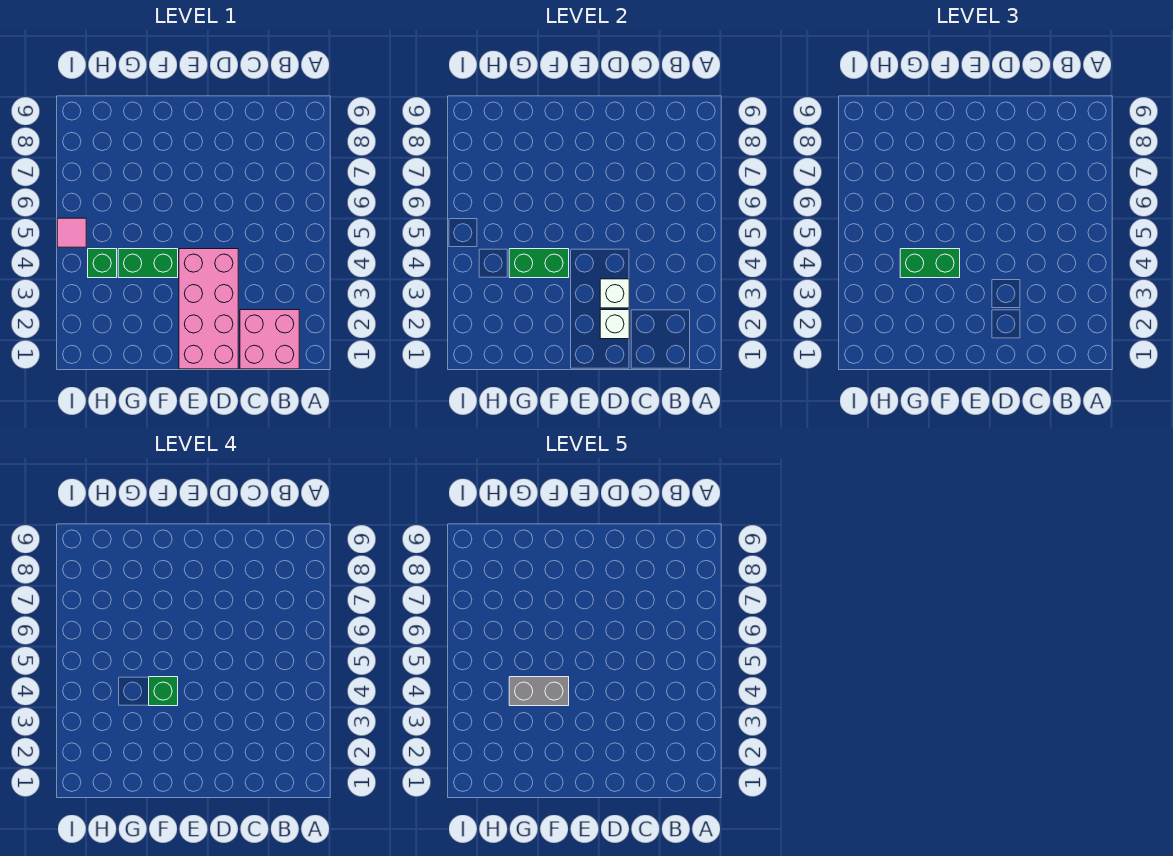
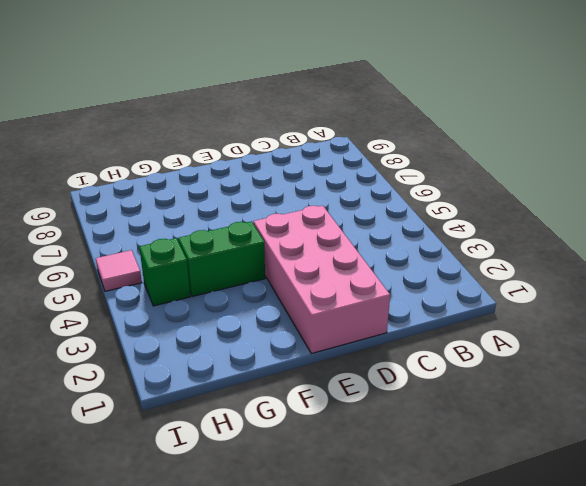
none -> pink 2x2 brick [240,310,299,369]
none -> white 1x1 brick [600,310,629,339]

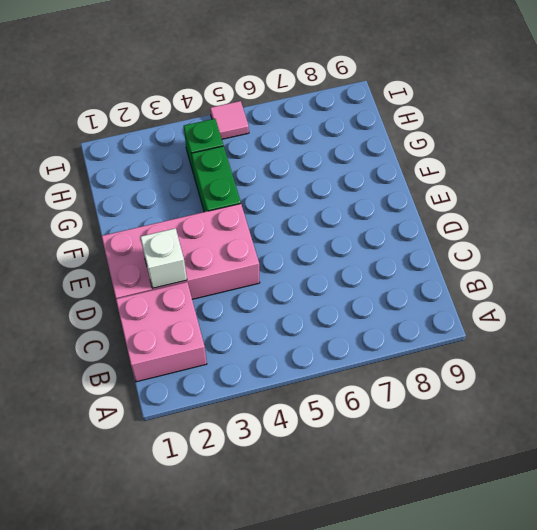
none -> white 1x1 brick [600,279,629,308]
none -> green 1x2 brick [509,249,569,278]

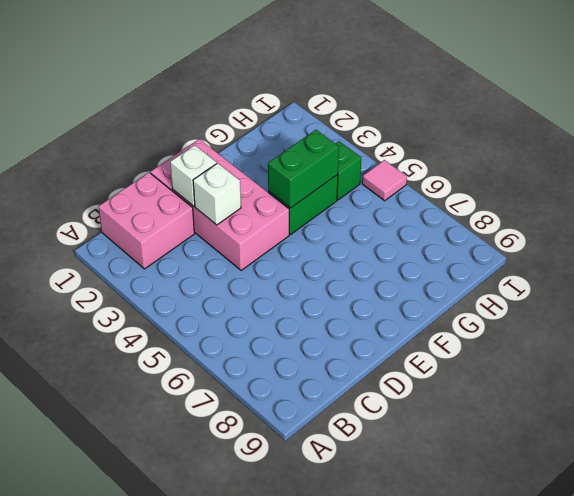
none -> green 1x2 brick [900,249,960,278]
none -> green 1x1 brick [149,677,178,706]

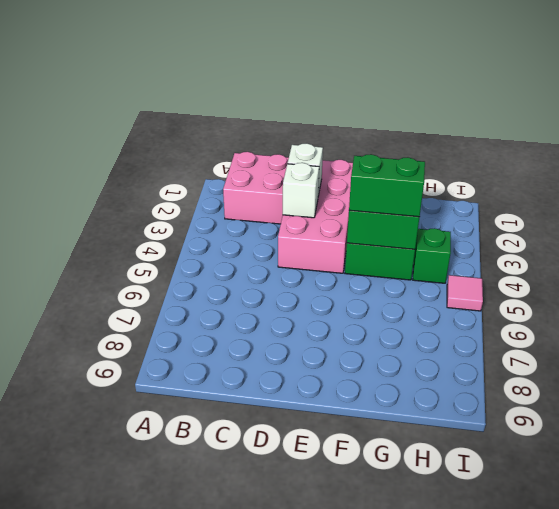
none -> green 1x1 brick [149,677,178,706]
none -> grey 1x2 brick [509,677,569,706]

